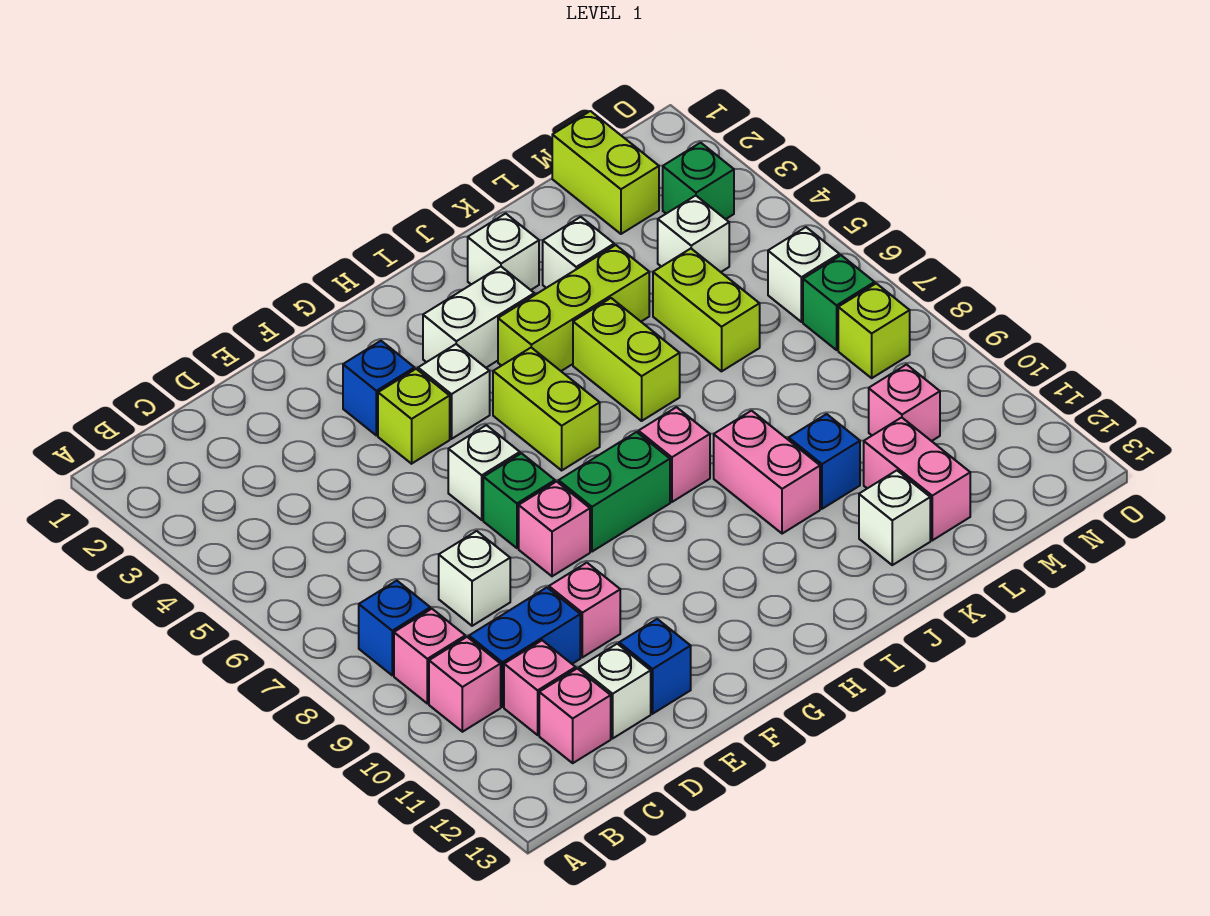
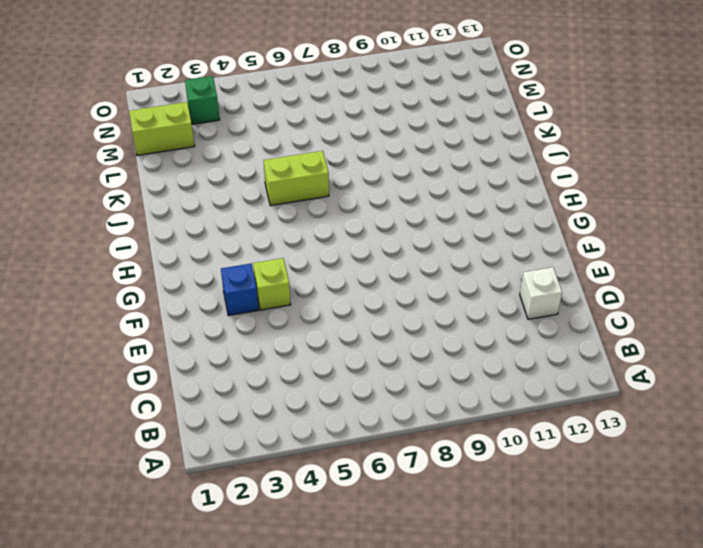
none -> blue 1x1 brick [359,581,430,675]
none -> pink 1x1 brick [394,609,465,704]
none -> pink 1x1 brick [429,637,501,732]
none -> blue 1x2 brick [469,588,580,707]

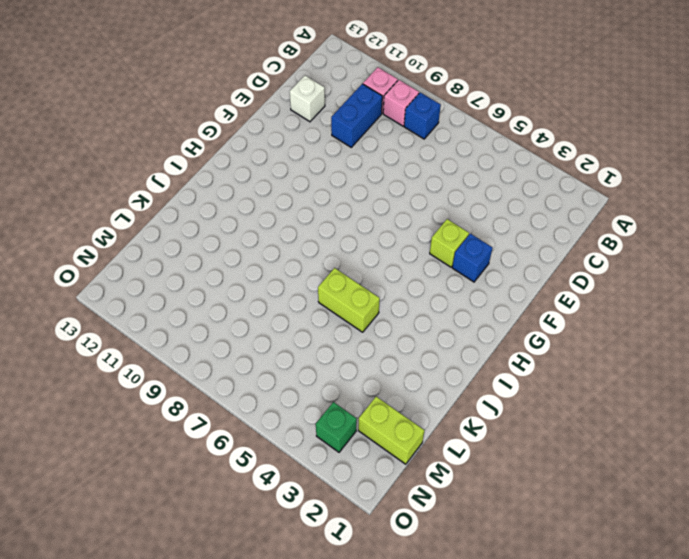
none -> pink 1x1 brick [504,640,576,735]
none -> pink 1x1 brick [539,668,611,763]
none -> white 1x1 brick [439,531,510,626]
none -> pink 1x1 brick [549,563,620,657]

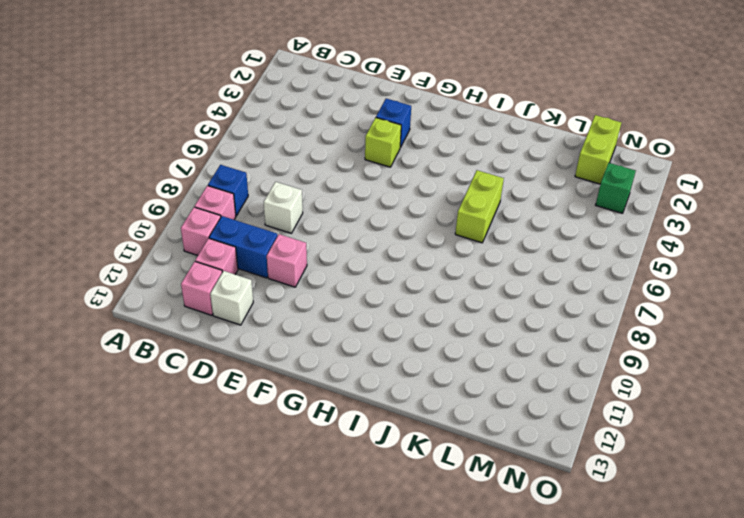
none -> blue 1x1 brick [619,619,691,714]
none -> white 1x1 brick [448,425,520,520]
none -> green 1x1 brick [483,453,555,548]
none -> pink 1x1 brick [519,482,590,576]

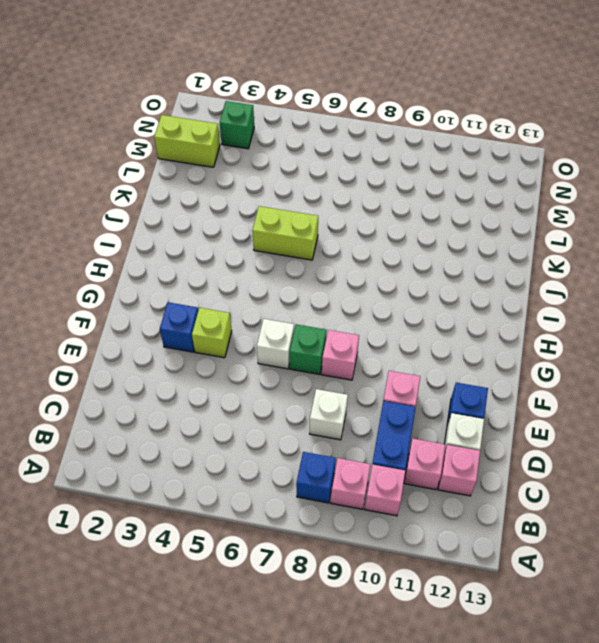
none -> white 1x1 brick [418,344,490,439]
none -> green 1x2 brick [559,432,670,552]
none -> white 1x2 brick [423,267,534,368]
none -> lime 1x2 brick [493,348,600,470]

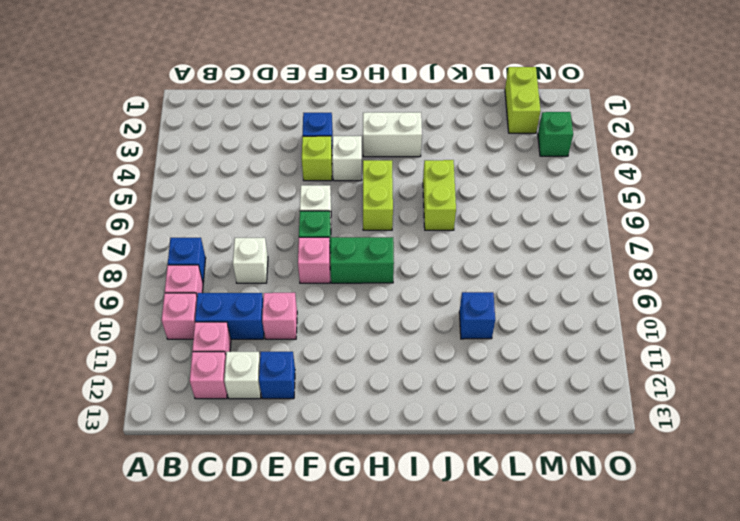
none -> lime 1x3 brick [498,245,649,371]
none -> pink 1x1 brick [638,407,710,502]
none -> white 1x1 brick [468,213,539,290]
none -> pink 1x2 brick [714,411,820,534]

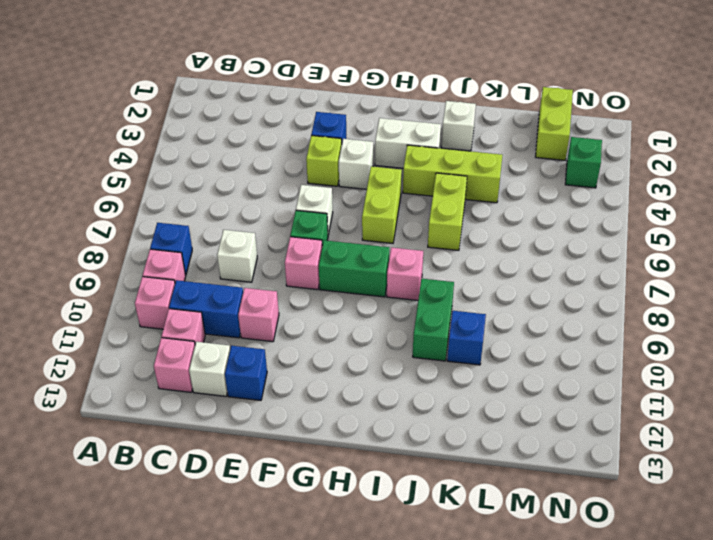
green 1x2 brick [413,279,454,361] -> pink 1x2 brick [714,411,820,534]
none -> white 1x1 brick [543,217,614,288]
none -> white 1x1 brick [859,470,930,565]
none -> lime 1x2 brick [653,249,760,371]
none -> pink 1x2 brick [864,417,970,540]

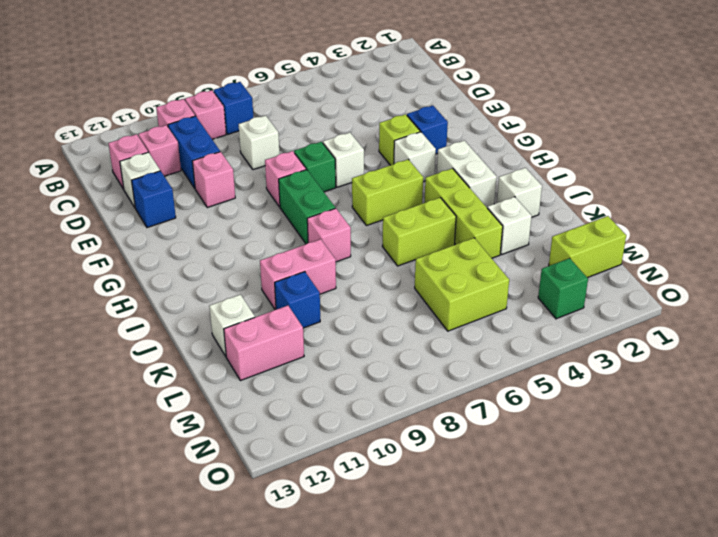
lime 2x2 brick [415,238,509,331] -> lime 1x2 brick [653,249,760,371]
none -> white 1x1 brick [658,196,729,272]
none -> pink 1x1 brick [869,365,940,441]
none -> white 1x1 brick [768,227,839,322]
none -> green 1x1 brick [803,255,875,350]

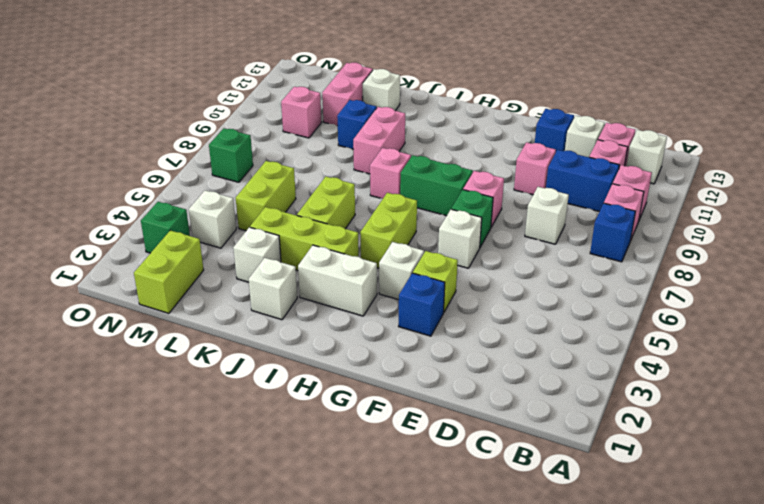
white 1x1 brick [626,130,667,184] -> white 1x1 brick moved to [768,227,839,322]
none -> lime 1x1 brick [838,283,910,378]

